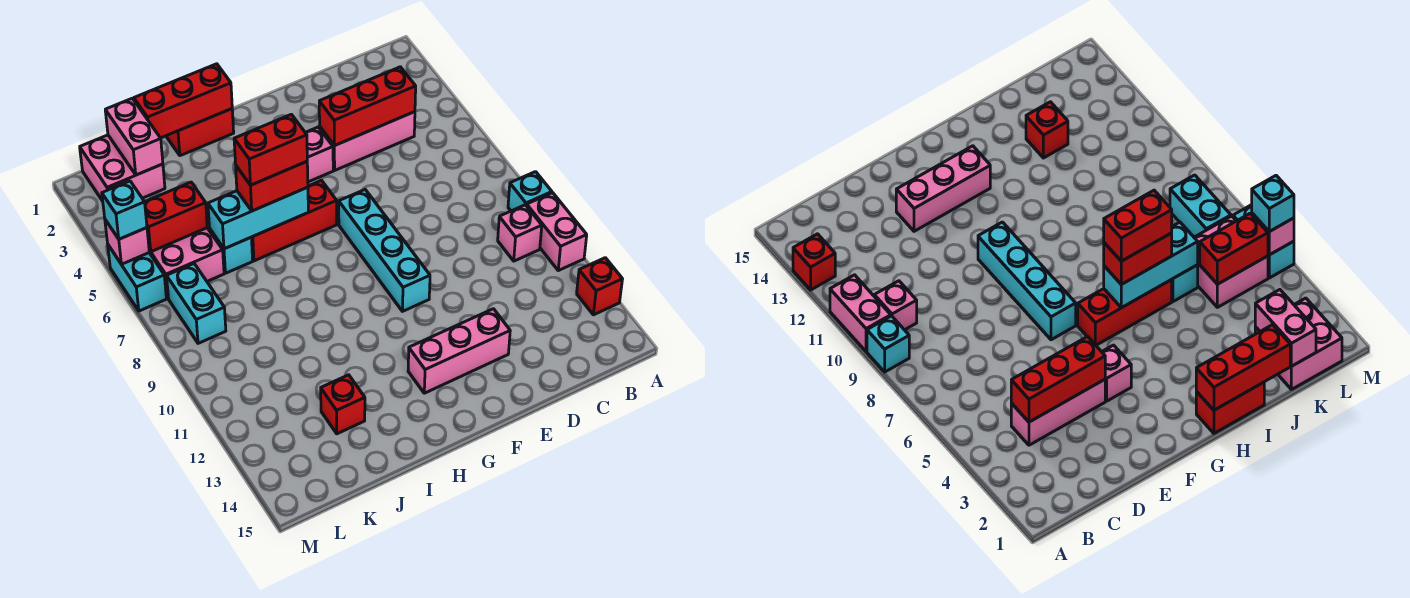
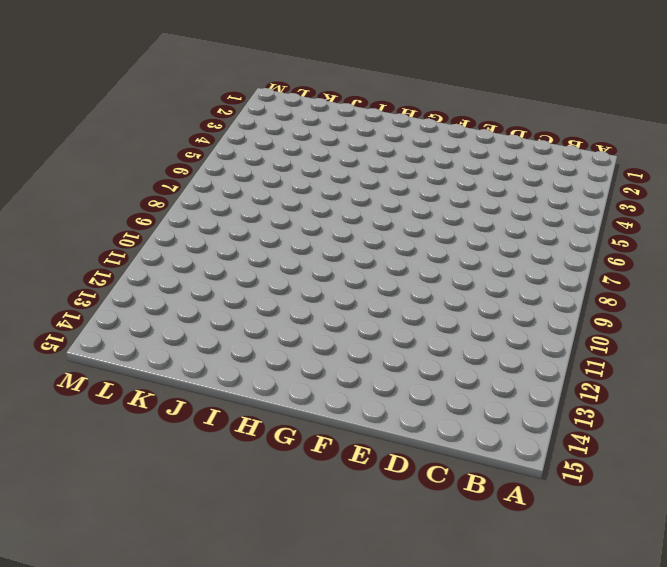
none -> cyan 1x1 brick [508,172,552,211]
none -> pink 1x2 brick [527,193,587,271]
none -> red 1x1 brick [577,258,622,315]

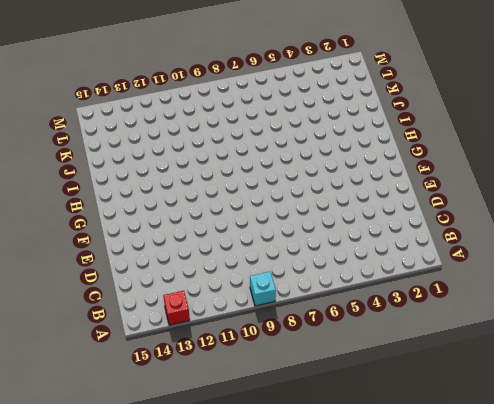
none -> pink 1x2 brick [527,193,587,271]
none -> pink 1x1 brick [498,205,542,261]
none -> pink 1x3 brick [320,112,415,170]

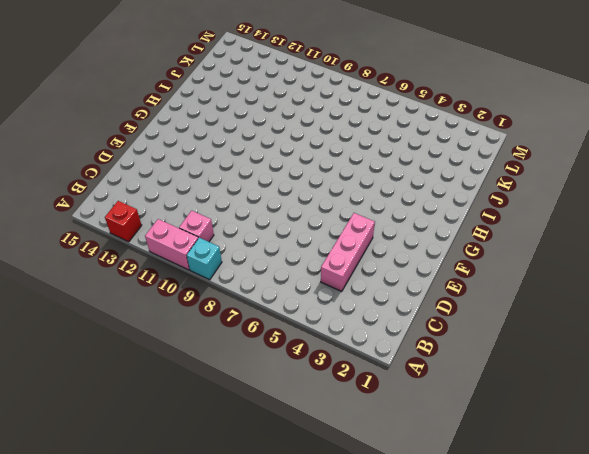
none -> pink 1x3 brick [408,309,510,393]
none -> pink 1x1 brick [305,127,333,182]
none -> cyan 1x4 brick [339,190,430,311]

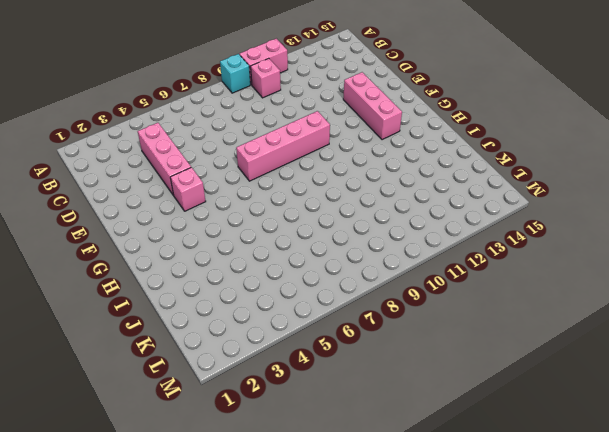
pink 1x4 brick [236,111,330,181] -> cyan 1x4 brick [339,190,430,311]
none -> red 1x1 brick [577,258,622,315]
none -> red 1x3 brick [251,180,337,261]
none -> red 1x2 brick [166,109,234,156]

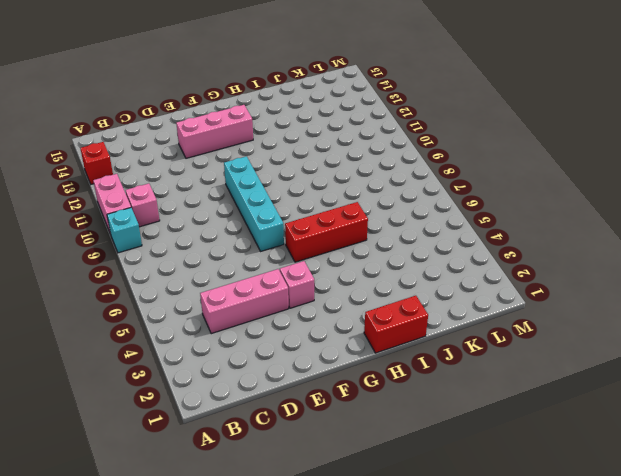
none -> cyan 1x1 brick [210,230,253,273]
none -> red 1x1 brick [321,375,365,434]
none -> pink 2x2 brick [80,135,165,201]

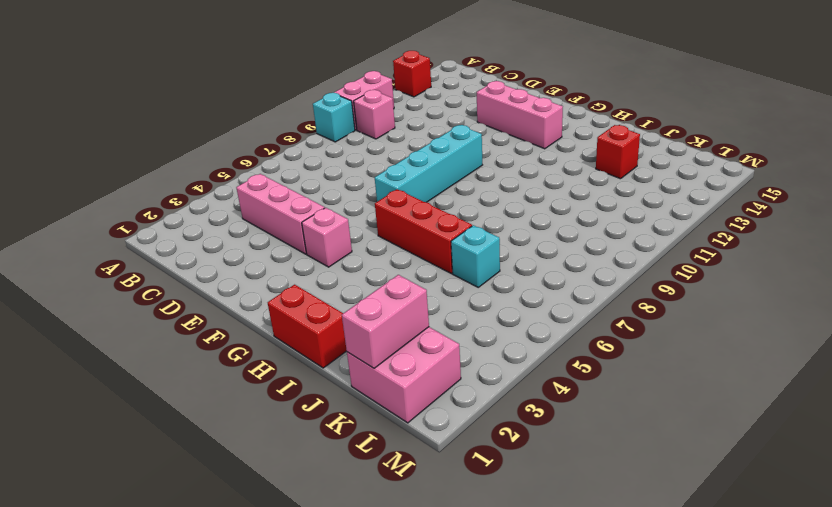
none -> pink 2x2 brick [149,228,224,298]
none -> cyan 1x2 brick [167,264,226,343]
none -> cyan 1x2 brick [108,245,166,311]

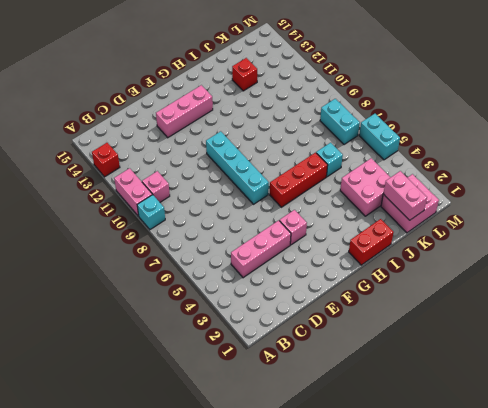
pink 2x2 brick [340,158,391,216] -> pink 2x2 brick moved to [149,228,224,298]
none -> red 1x3 brick [319,67,416,146]
none -> red 1x3 brick [134,64,232,138]
none -> cyan 1x3 brick [208,187,308,249]

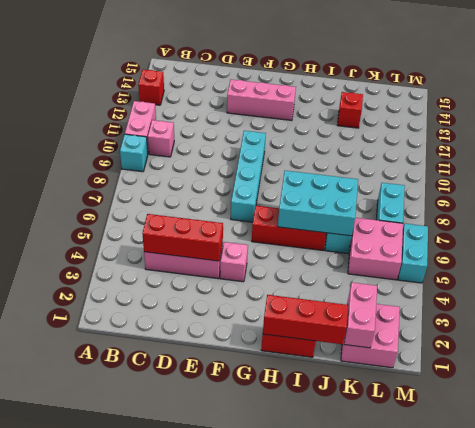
cyan 2x3 brick [278,171,358,236] -> cyan 1x3 brick [208,187,308,249]
none -> red 1x2 brick [145,182,207,252]
none -> pink 1x1 brick [105,220,149,265]
none -> red 1x2 brick [236,162,308,211]

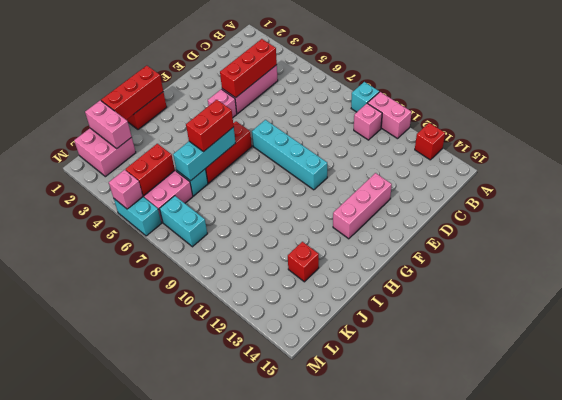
none -> cyan 1x1 brick [102,181,147,239]
none -> red 1x2 brick [234,114,307,185]

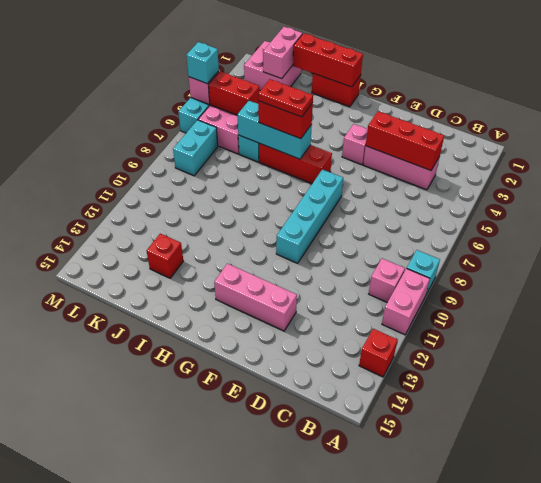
red 1x2 plate [258,79,313,117] -> red 1x2 brick [234,114,307,185]

